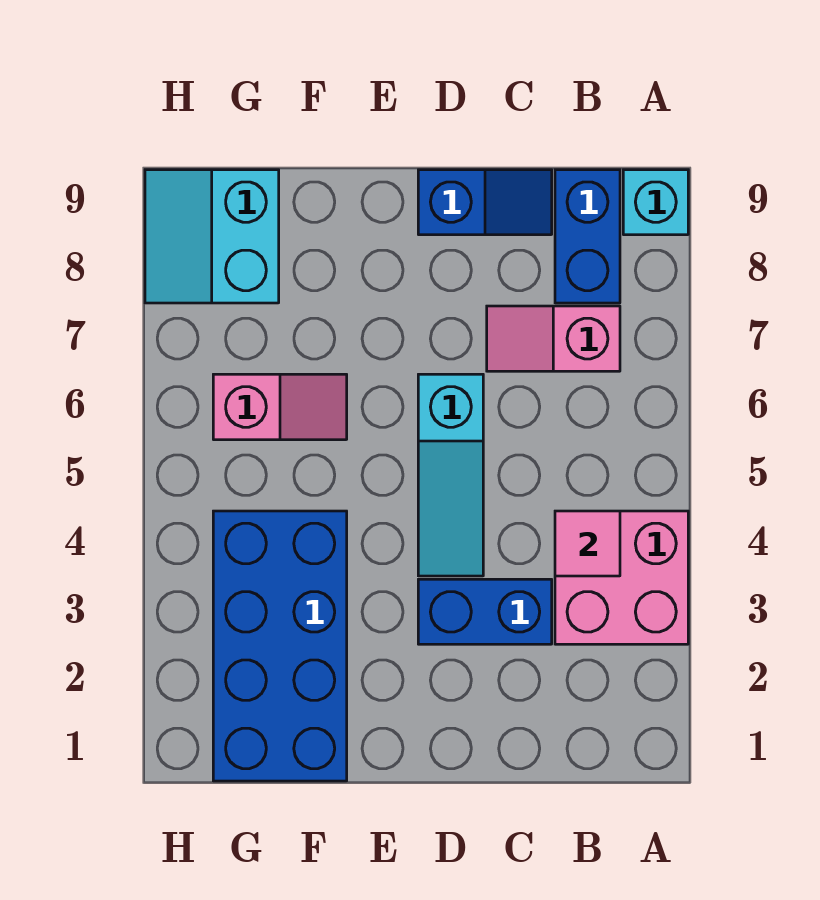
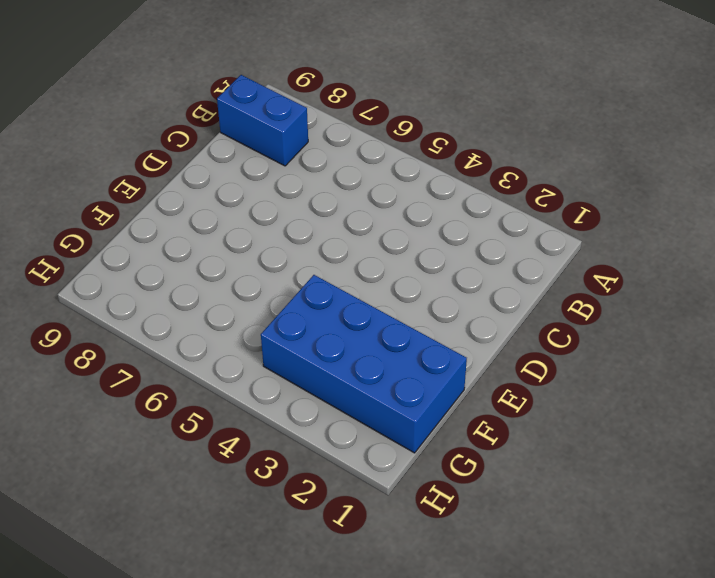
none -> pink 2x2 brick [555,511,688,644]
none -> cyan 1x1 brick [623,170,688,235]

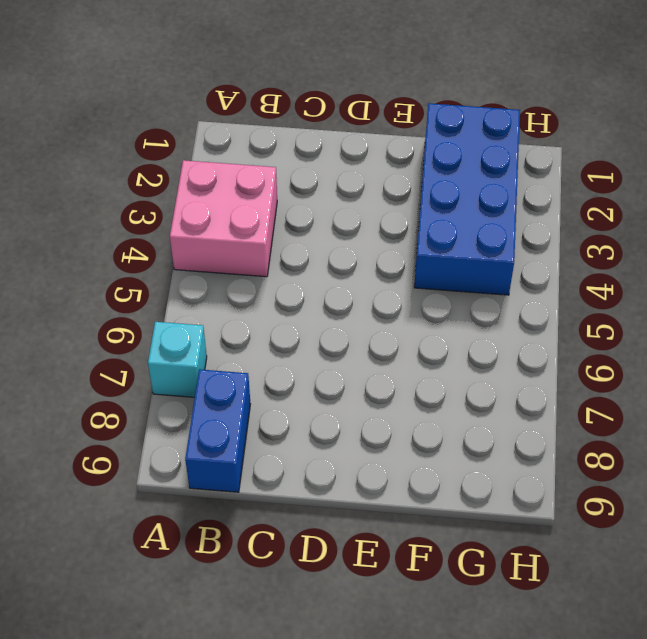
cyan 1x1 brick [148,322,207,397] -> cyan 1x1 brick moved to [623,170,688,235]
none -> pink 1x2 slope [487,306,620,371]
none -> blue 1x2 brick [418,579,552,644]

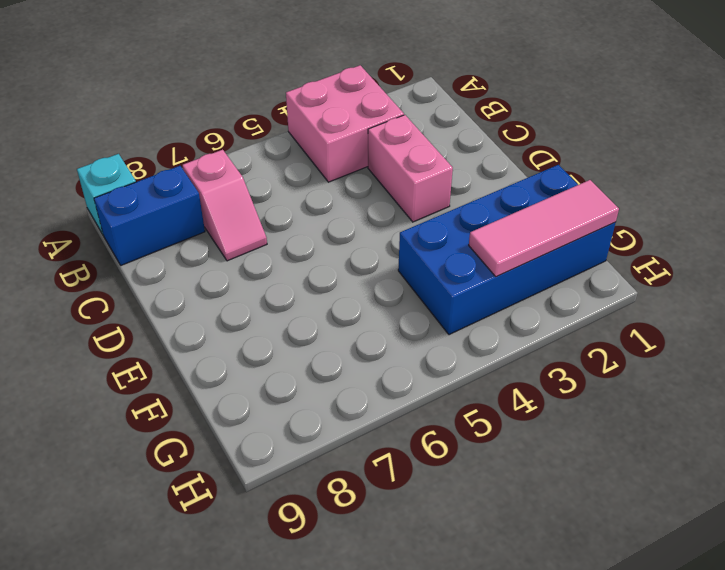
pink 1x2 brick [368,115,453,222] -> blue 1x2 brick [418,579,552,644]
pink 1x3 tile [469,180,619,277] -> none
none -> blue 1x2 slope [418,170,552,235]
none -> cyan 1x3 slope [418,374,483,576]

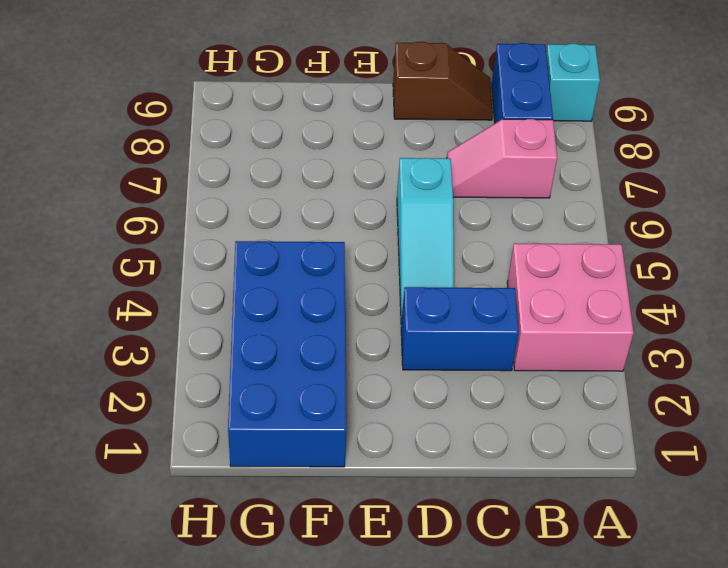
brown 1x2 slope [393,42,493,120] -> blue 1x2 slope [418,170,552,235]
none -> pink 1x2 slope [213,374,347,440]
none -> cyan 2x2 slope [145,170,279,303]

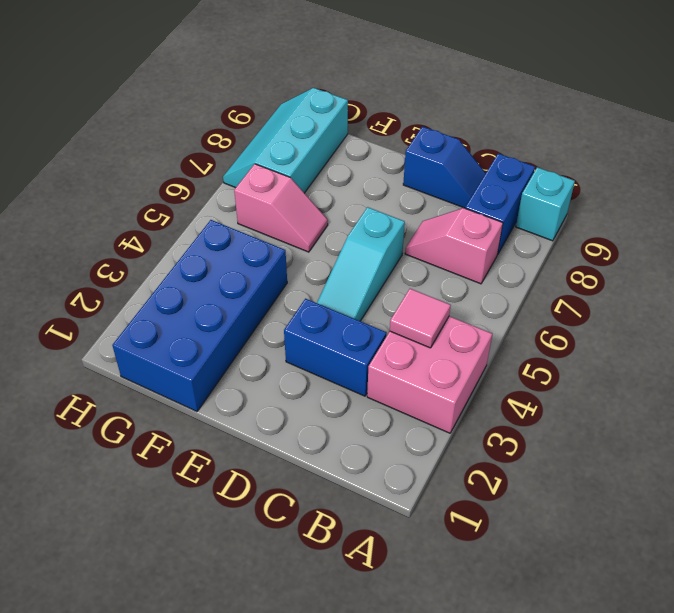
cyan 2x3 slope [223,88,348,193] -> cyan 2x2 slope [145,170,279,303]

